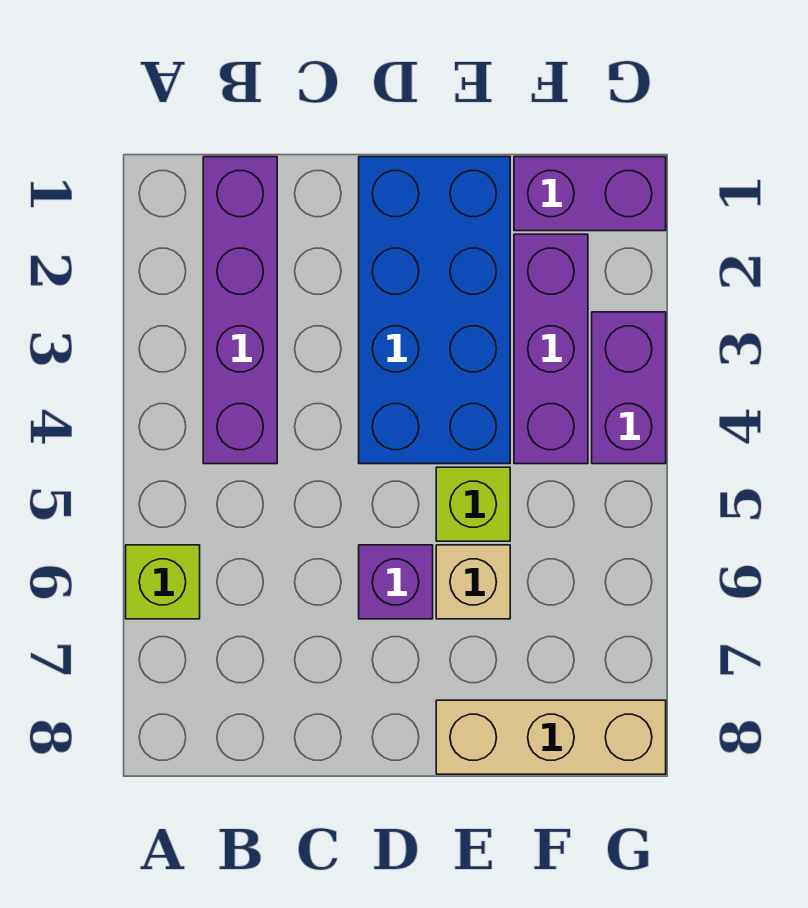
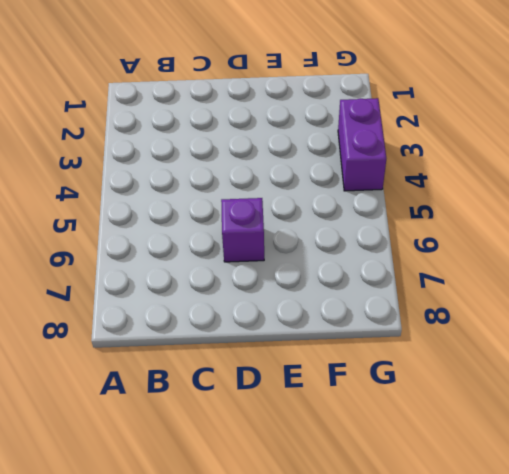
none -> lime 1x1 brick [126,545,200,619]
none -> purple 1x4 brick [203,157,277,464]

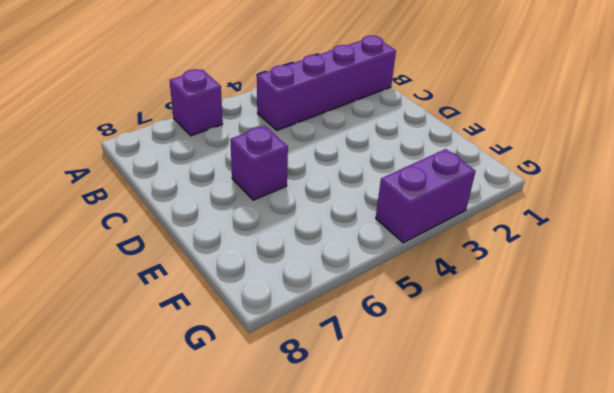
purple 1x1 brick [170,69,223,136] -> lime 1x1 brick [126,545,200,619]
none -> blue 2x4 brick [359,157,510,464]
none -> lime 1x1 brick [436,467,510,541]

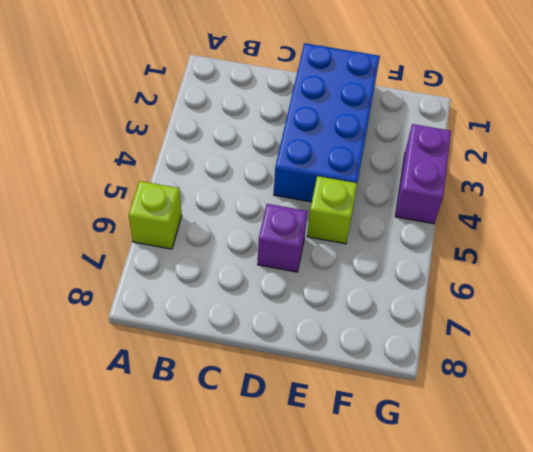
none -> purple 1x4 brick [203,157,277,464]
none -> tan 1x1 brick [436,545,510,619]

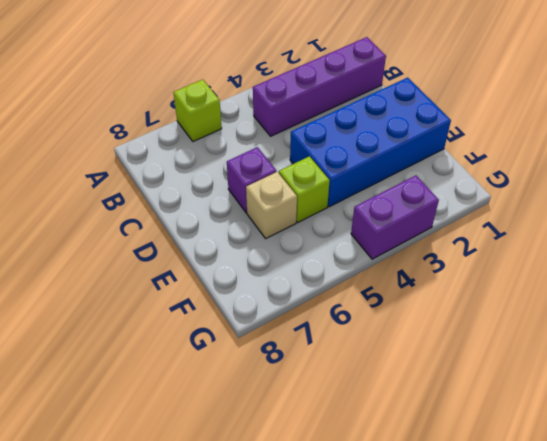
none -> tan 1x3 brick [436,700,666,774]
none -> purple 1x2 brick [514,157,666,231]

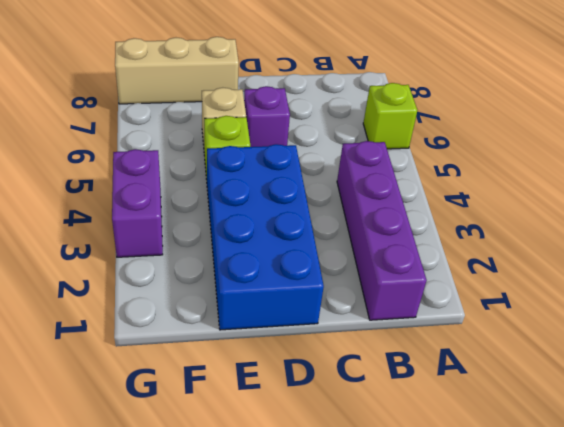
none -> purple 1x2 brick [514,157,666,231]
none -> purple 1x3 brick [514,234,588,464]

